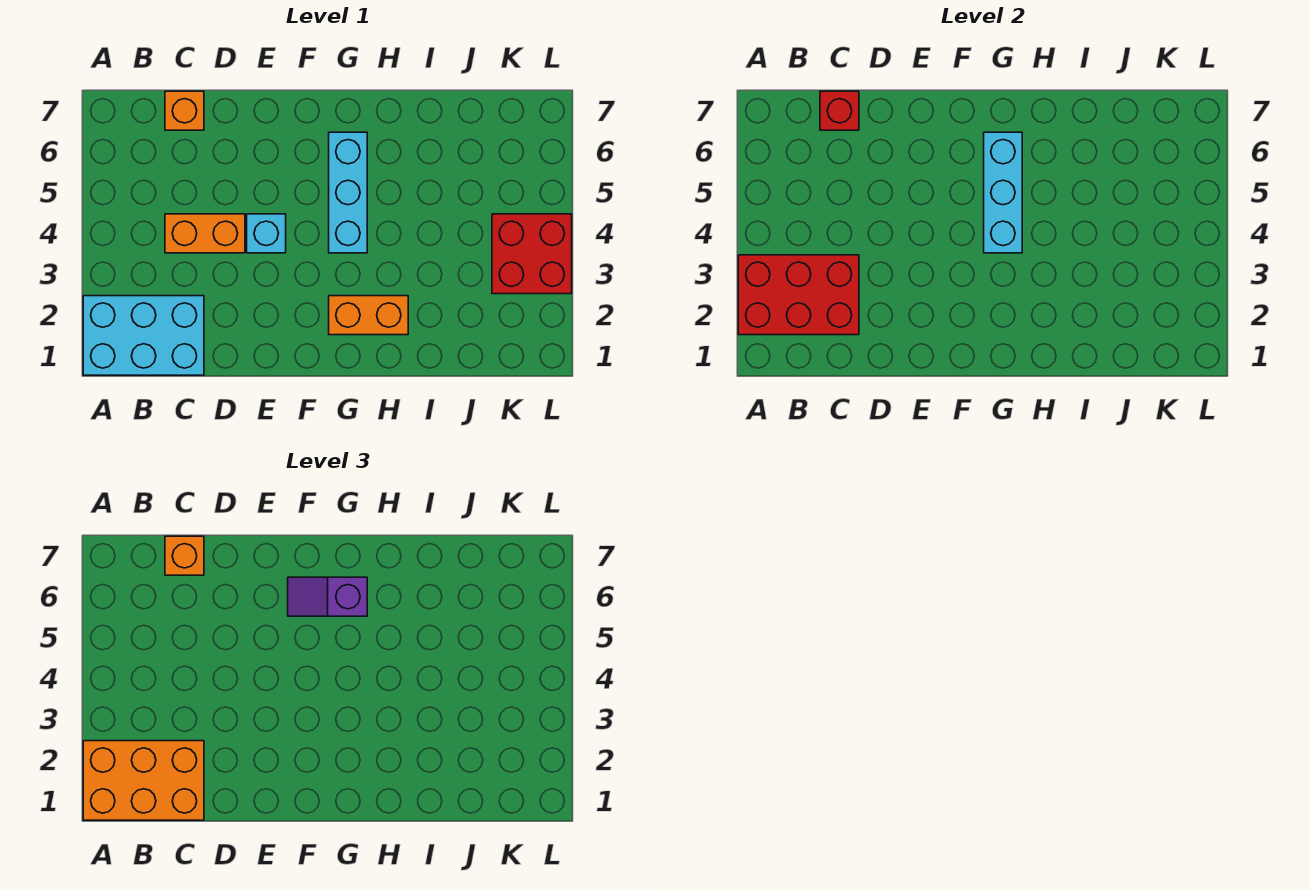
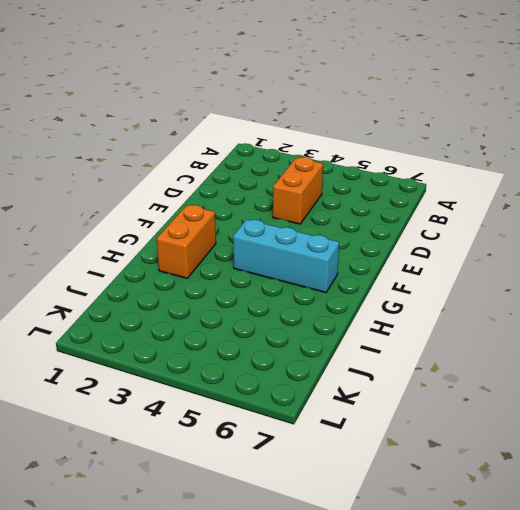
none -> cyan 2x3 brick [83,296,204,375]
none -> orange 1x1 brick [165,91,204,130]
none -> cyan 1x1 brick [247,214,286,253]

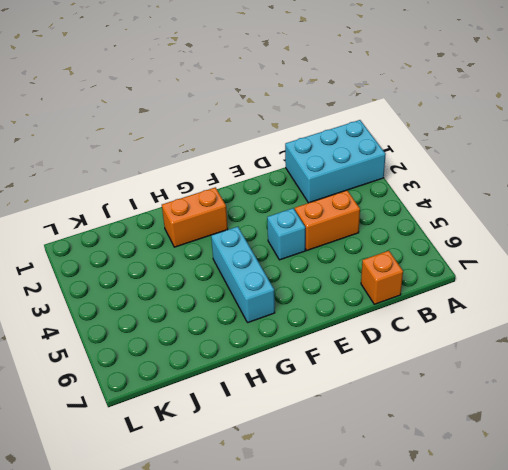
none -> red 2x2 brick [492,214,572,294]
none -> red 2x3 brick [738,255,859,335]
none -> red 1x1 brick [820,91,859,130]

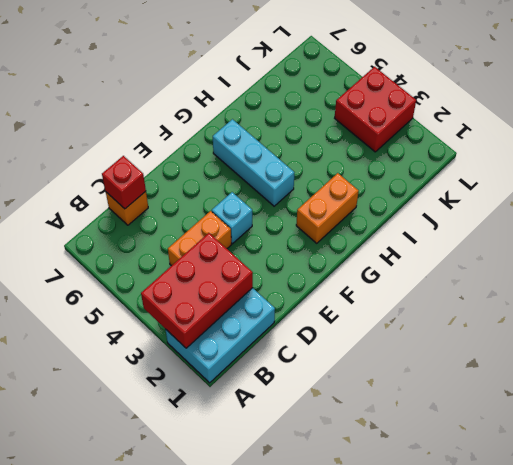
none -> cyan 1x3 brick [984,132,1022,253]
none -> orange 2x3 brick [83,741,204,820]
none -> orange 1x1 brick [165,536,204,575]

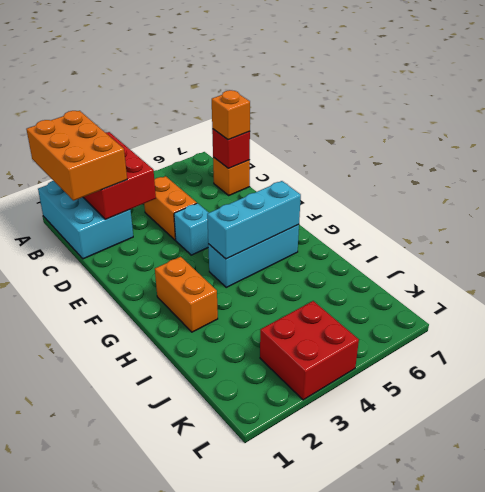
none -> purple 1x2 slope [288,577,367,616]

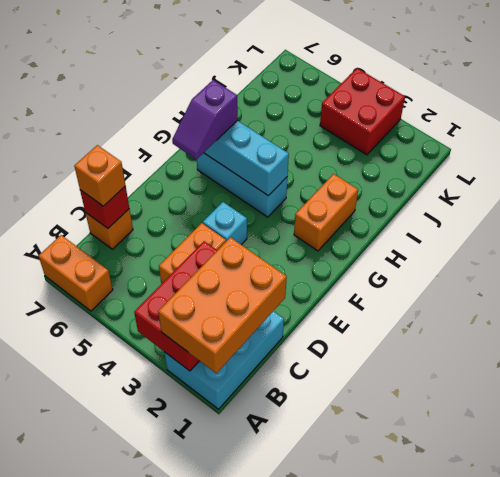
orange 1x2 brick [39,235,113,311] -> none

